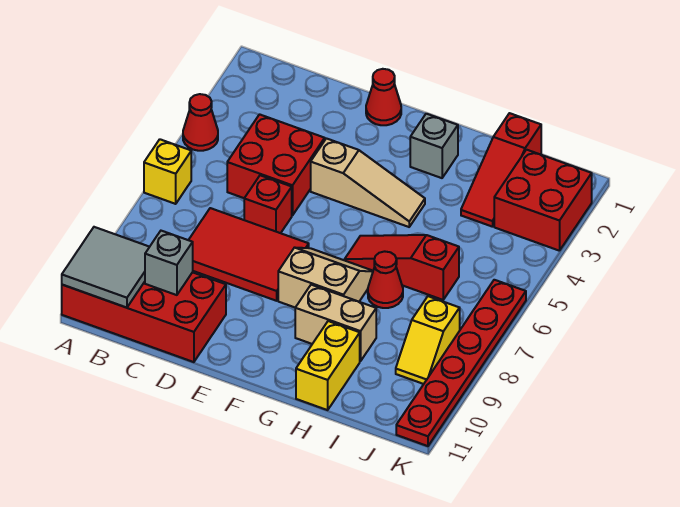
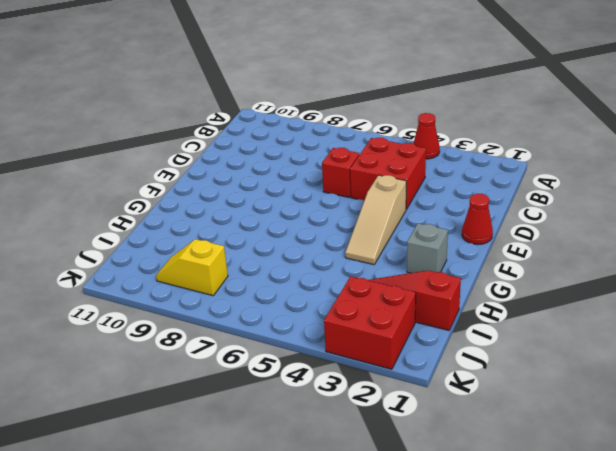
none -> yellow 1x1 brick [144,139,191,204]
none -> red 2x4 brick [62,272,226,362]
none -> red 2x3 tile [189,208,309,301]

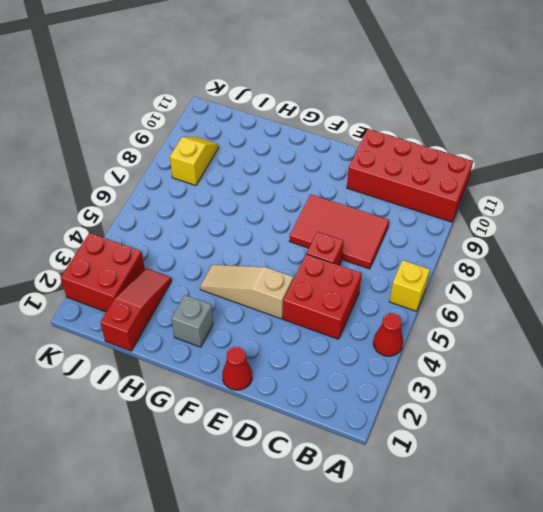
none -> tan 2x2 slope [278,248,373,307]
none -> red 1x3 slope [345,235,459,300]
none -> tan 1x2 brick [295,285,376,361]

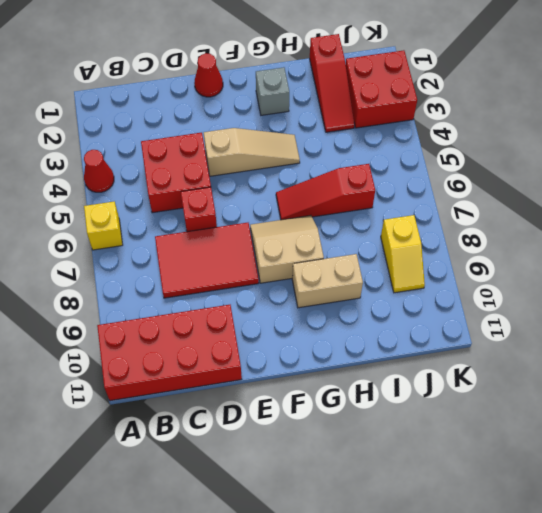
none -> red 1x1 cone [368,251,403,308]
none -> yellow 1x2 brick [296,321,360,410]
none -> red 1x6 plate [396,280,526,446]

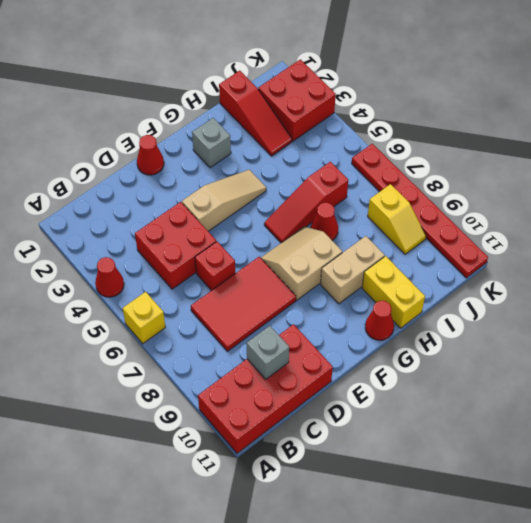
red 1x1 cone [365,301,394,340] -> none
none -> grey 2x2 tile [62,227,149,308]

